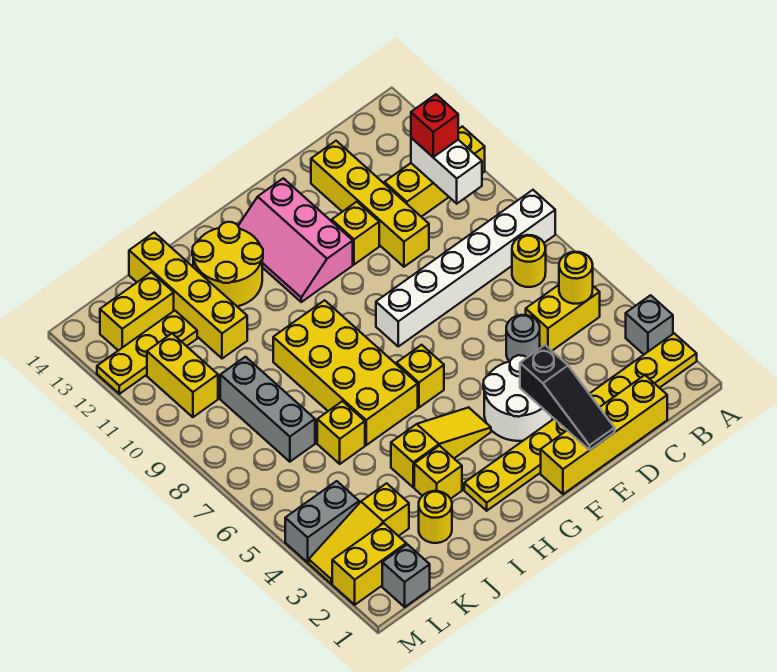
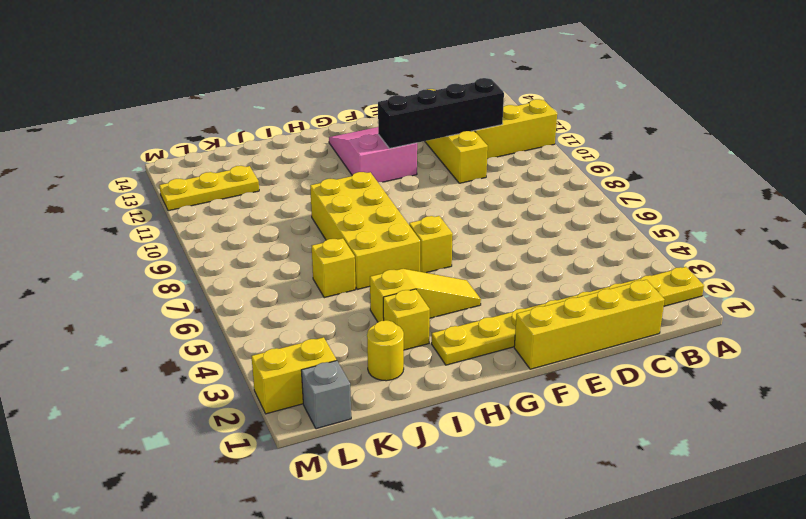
black 1x4 brick [378,78,504,149] -> none
pink 2x3 slope [329,127,417,182] -> pink 2x3 slope turned to [238,178,353,302]
none -> grey 1x1 brick [626,295,673,354]
none -> white 1x6 brick [376,190,555,346]
none -> yellow 1x2 brick [526,285,600,351]
none -> yellow 1x1 round brick [512,235,546,287]

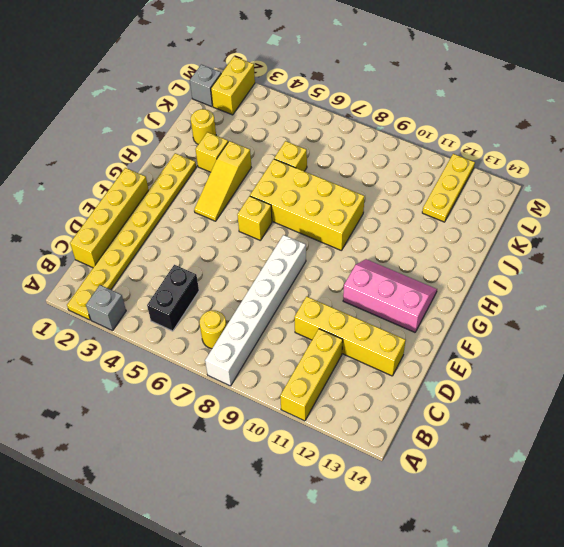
black 1x2 brick [147,265,199,331] -> yellow 1x2 brick [526,285,600,351]
none -> grey 1x1 round brick [506,315,540,361]
none -> white 2x2 round brick [483,355,553,441]
none -> yellow 1x1 brick [332,202,379,264]
none -> yellow 2x2 round brick [192,222,263,306]

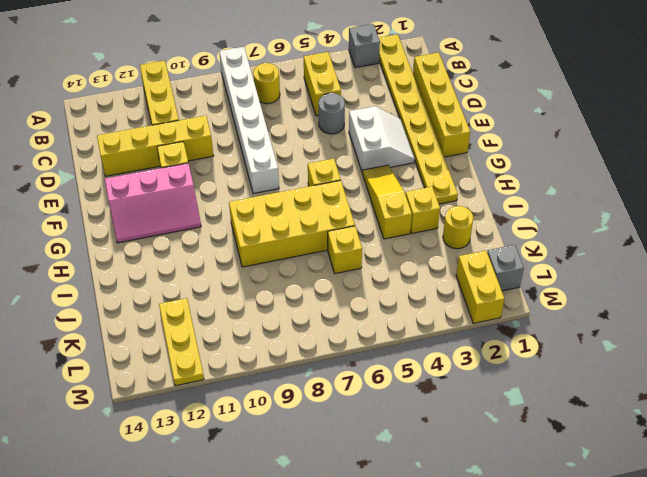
white 2x2 slope [349,106,415,171] -> white 2x2 round brick [483,355,553,441]
none -> yellow 2x2 round brick [192,222,263,306]
none -> yellow 1x4 brick [129,233,247,359]
none -> yellow 1x3 slope [309,483,409,584]
none -> grey 1x3 brick [220,357,315,462]

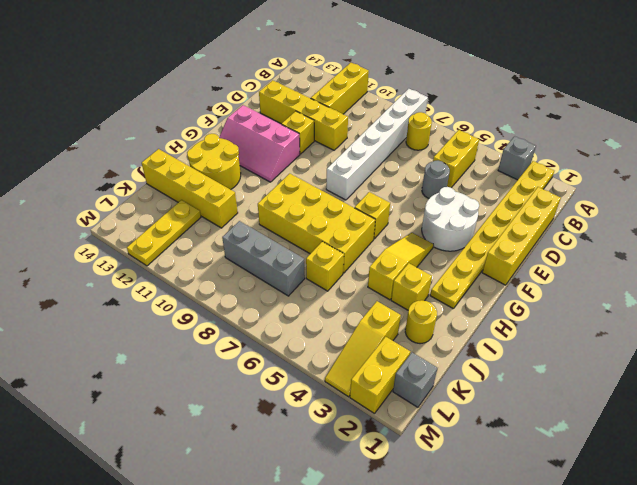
none -> yellow 1x2 brick [100,272,174,351]
none -> grey 1x2 brick [285,481,359,562]
none -> yellow 1x2 brick [147,334,218,417]
none -> yellow 1x1 round brick [559,252,593,304]

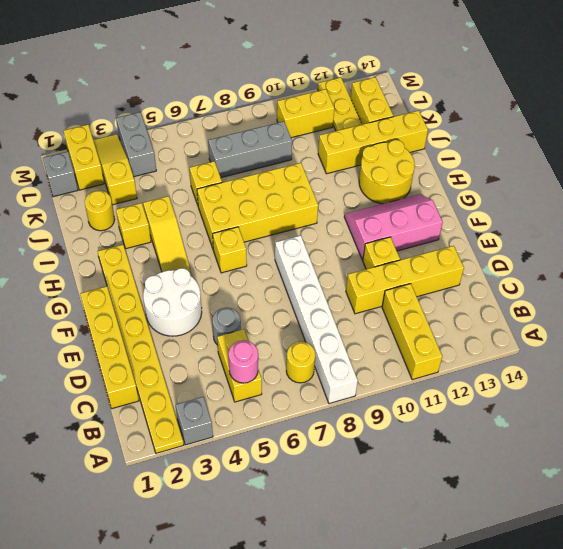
pink 1x1 round brick [229,340,258,383] -> yellow 1x1 round brick [559,252,593,304]
none -> white 1x2 brick [411,138,482,204]
none -> black 1x3 slope [520,345,615,450]
none -> red 1x1 brick [411,94,458,157]

